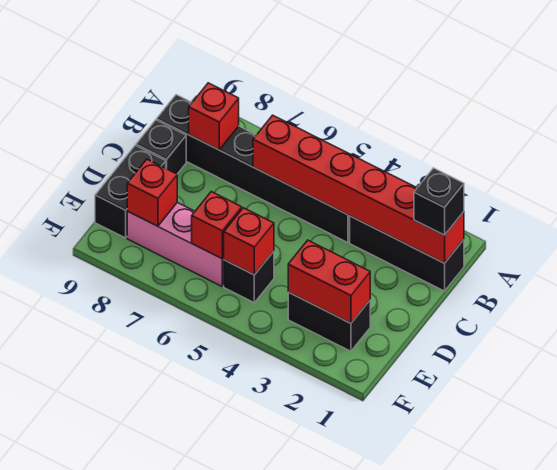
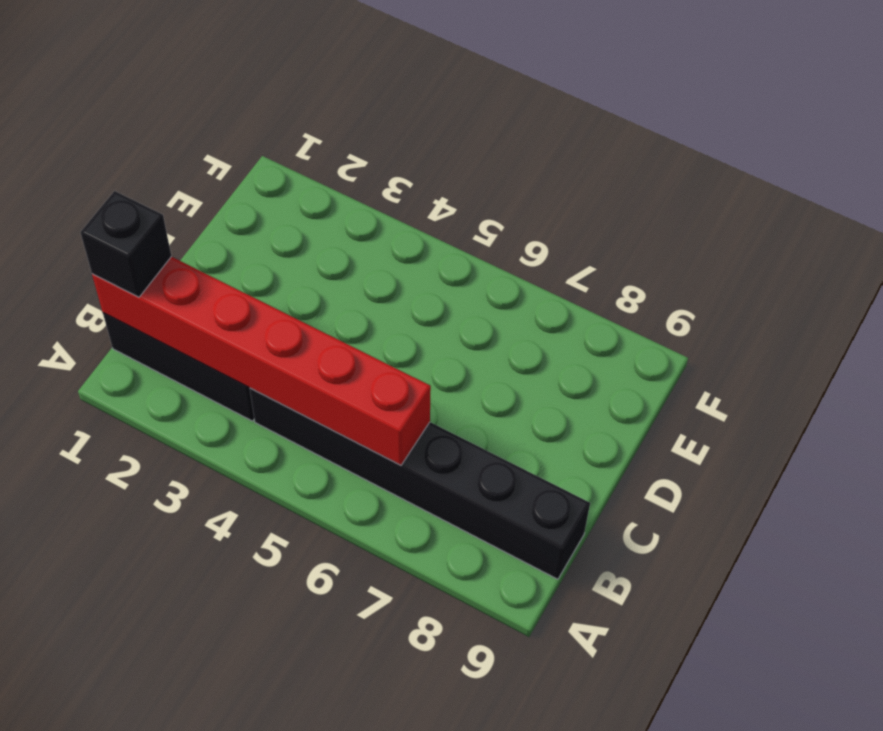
none -> black 1x1 brick [136,120,186,174]
none -> black 1x2 brick [95,146,166,238]
none -> black 1x2 brick [288,292,370,351]

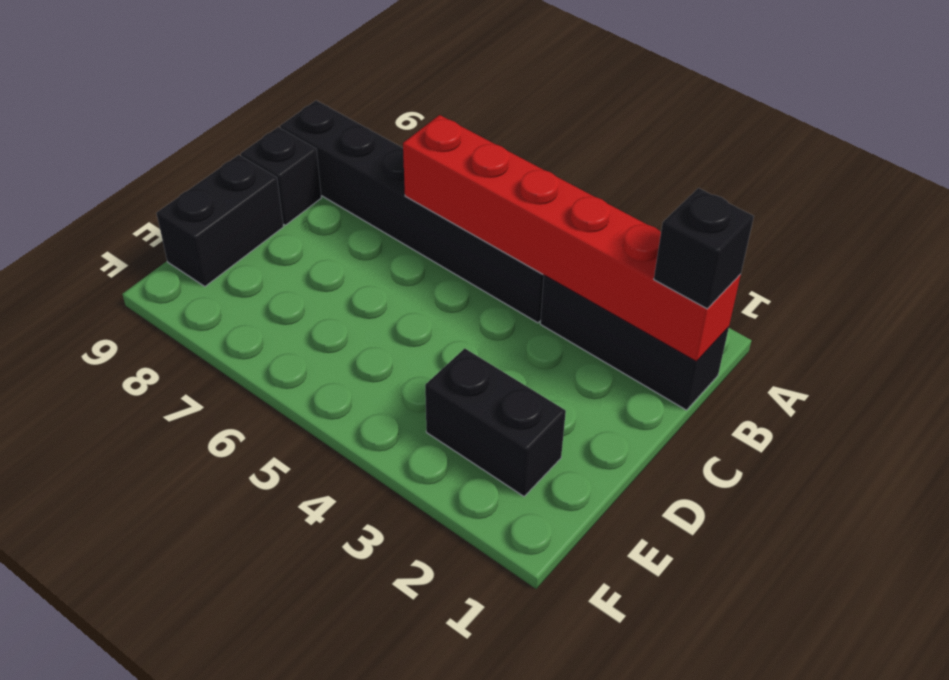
none -> black 1x1 brick [224,251,274,303]
none -> pink 1x3 brick [127,202,224,286]
none -> red 1x1 brick [189,83,239,150]

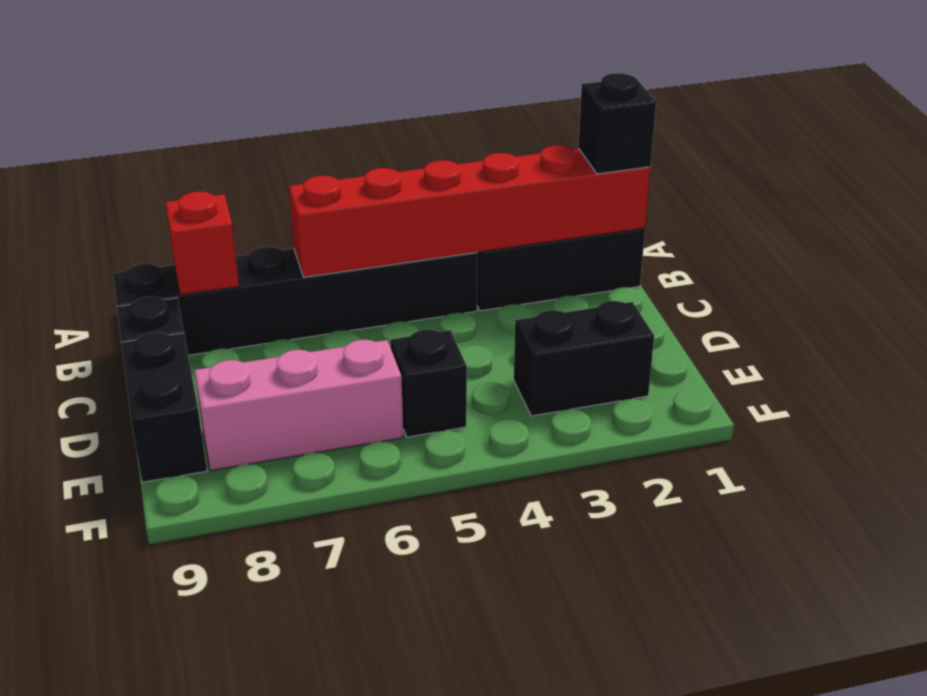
none -> red 1x2 brick [288,240,370,323]
none -> red 1x1 brick [223,208,274,275]
none -> red 1x1 brick [192,192,242,259]

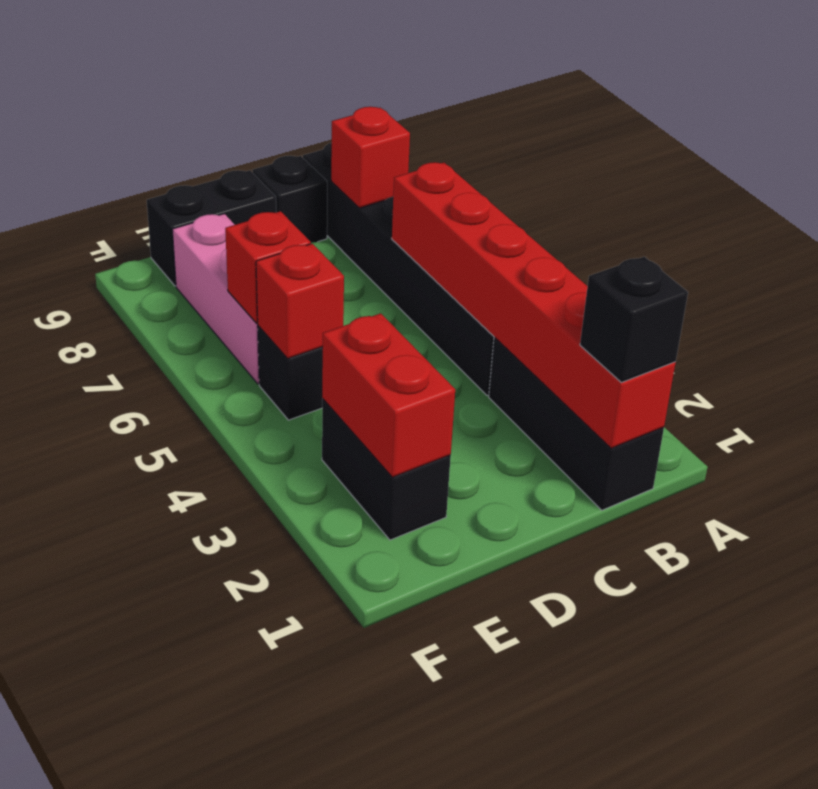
none -> red 1x1 brick [127,159,177,226]

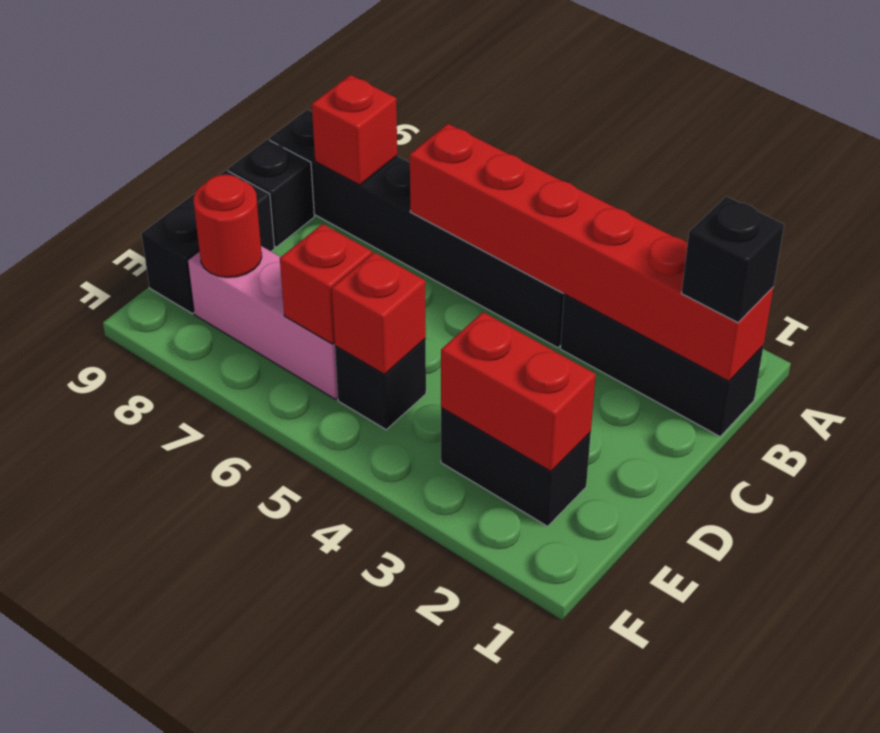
red 1x1 round brick [194,174,262,277] -> red 1x1 brick [127,159,177,226]

